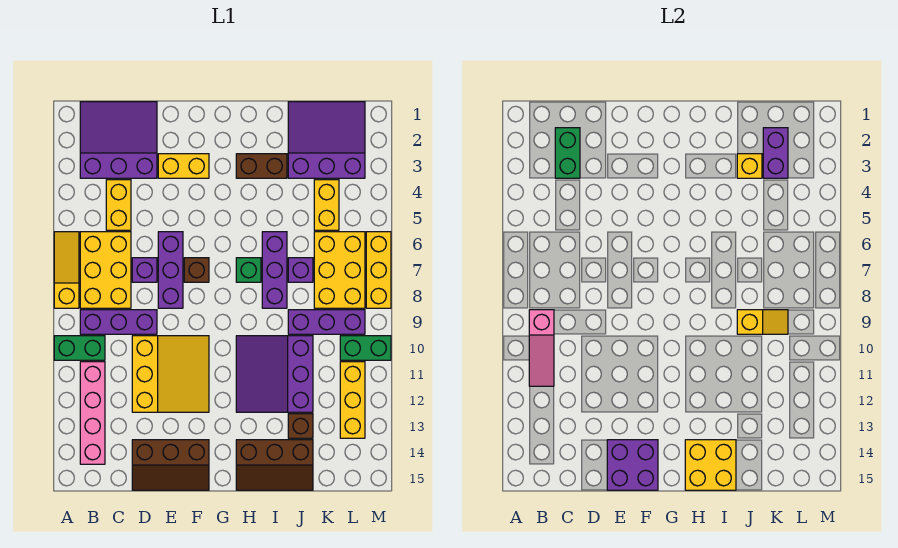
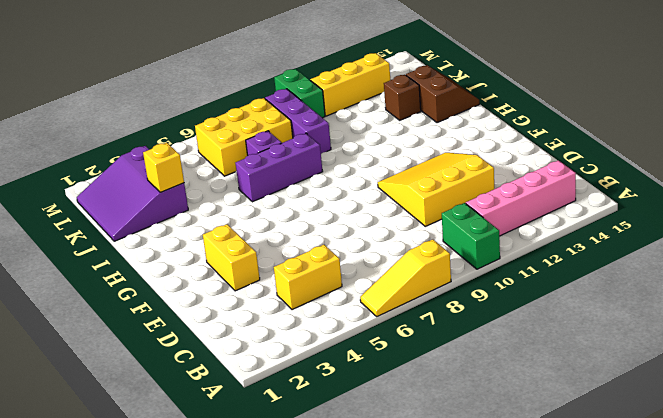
brown 2x2 slope [406,66,479,123] -> brown 2x3 slope [236,440,313,490]
none -> purple 3x3 slope [80,102,157,178]
none -> yellow 2x3 brick [80,232,131,308]
none -> purple 1x3 brick [80,310,157,334]
none -> purple 1x1 brick [132,258,157,282]

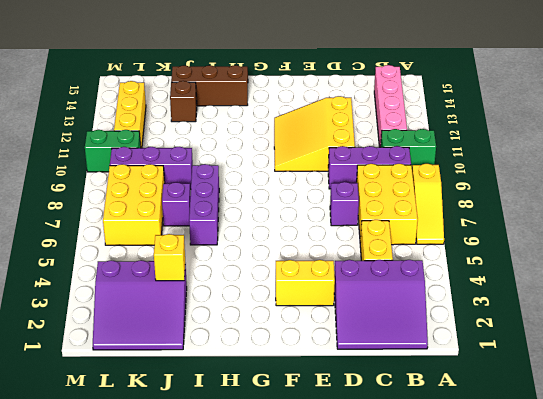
none -> brown 2x3 slope [132,440,209,490]
none -> purple 1x3 brick [158,232,183,308]
none -> brown 1x1 brick [184,258,209,282]
none -> brown 1x2 brick [236,154,287,178]

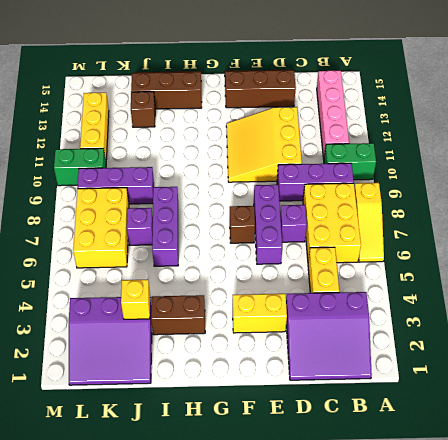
none -> green 1x1 brick [236,258,261,282]
none -> purple 3x3 slope [236,336,313,412]
none -> yellow 1x2 brick [314,180,339,230]
none -> yellow 1x3 brick [366,232,391,308]

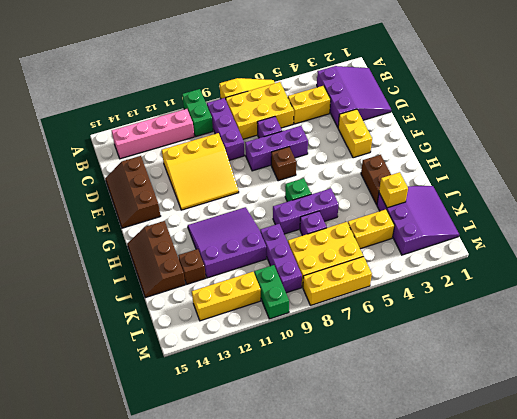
none -> pink 1x3 slope [529,310,554,386]
none -> green 1x2 brick [555,128,580,178]
none -> purple 2x2 brick [607,440,658,490]
none -> yellow 2x2 brick [685,440,736,490]

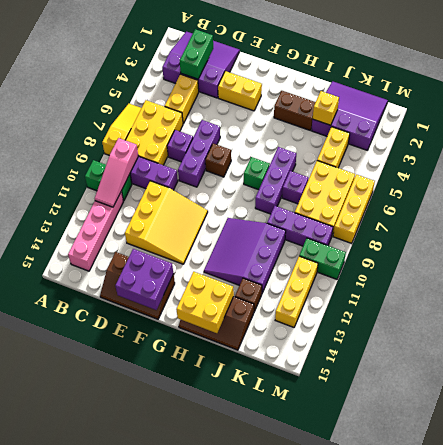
none -> yellow 1x2 slope [737,310,788,334]
none -> purple 1x2 brick [763,128,788,178]

